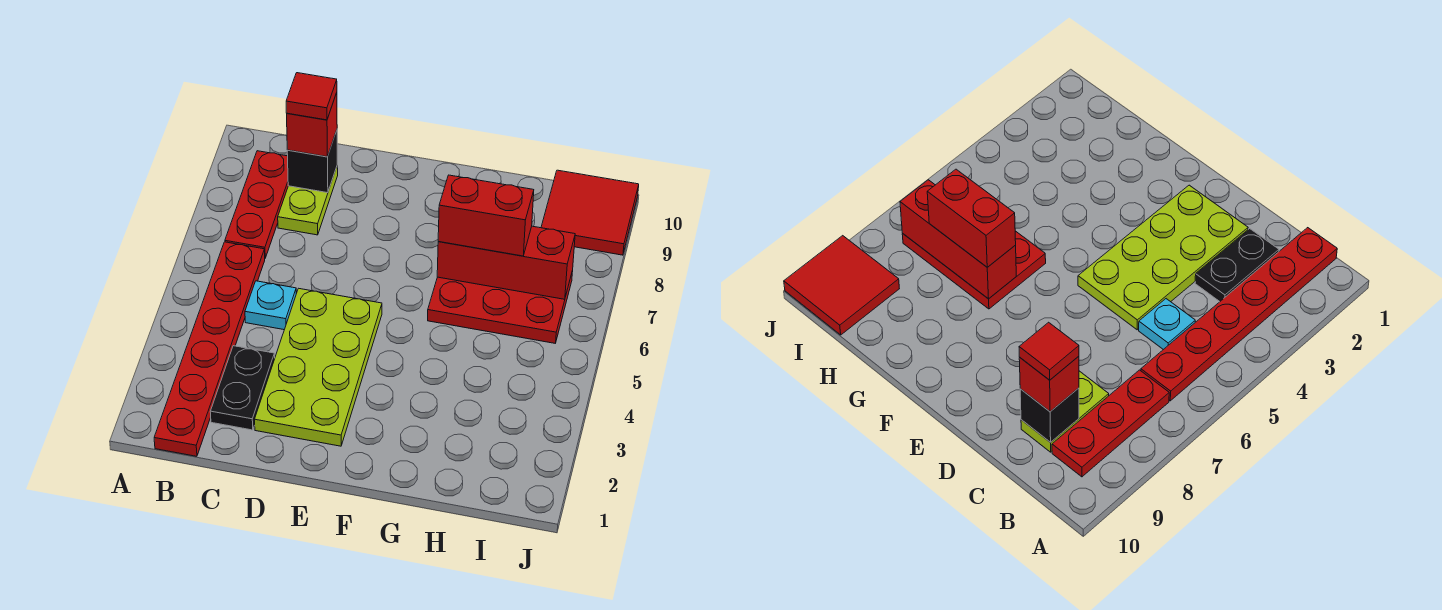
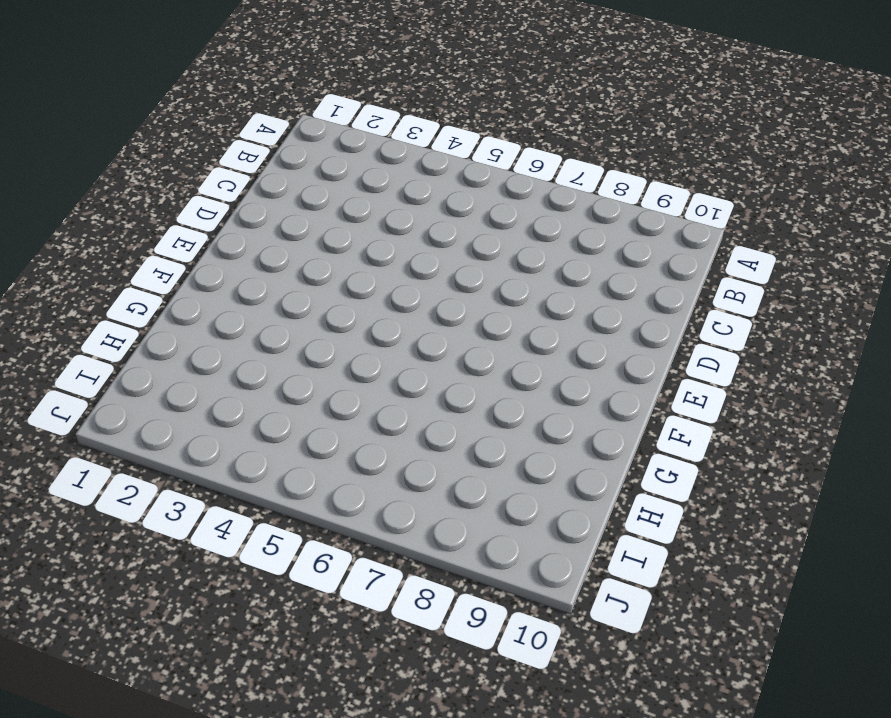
none -> red 1x6 plate [154,242,265,456]
none -> red 1x3 plate [225,151,288,258]
none -> black 1x2 plate [210,346,275,430]

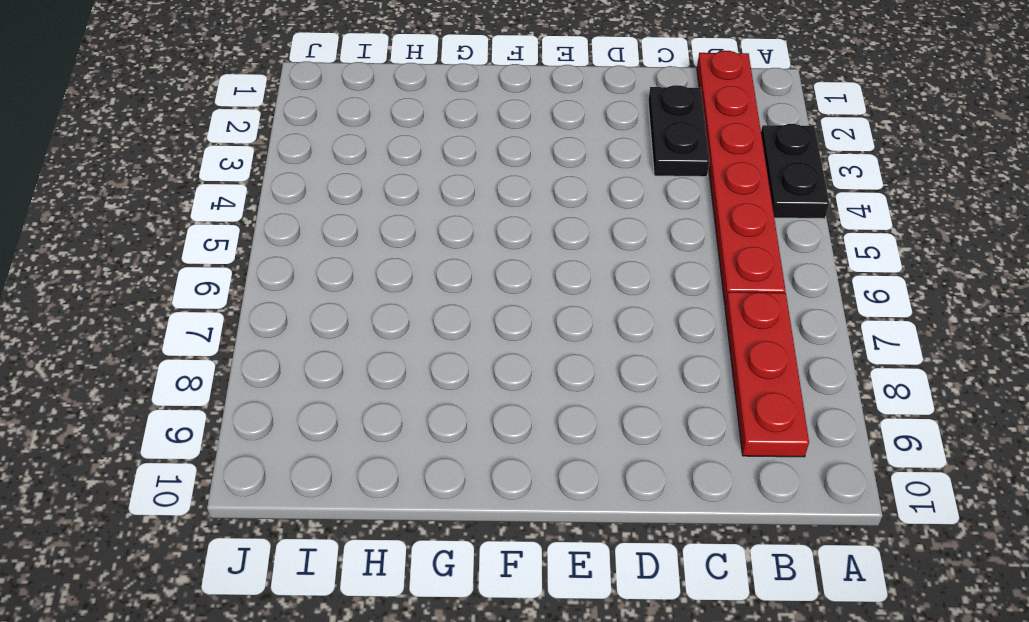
black 1x2 plate [761,124,829,219] -> none
none -> cyan 1x1 plate [245,281,296,330]
none -> lime 1x2 plate [278,167,338,235]
none -> lime 2x4 plate [255,288,382,446]

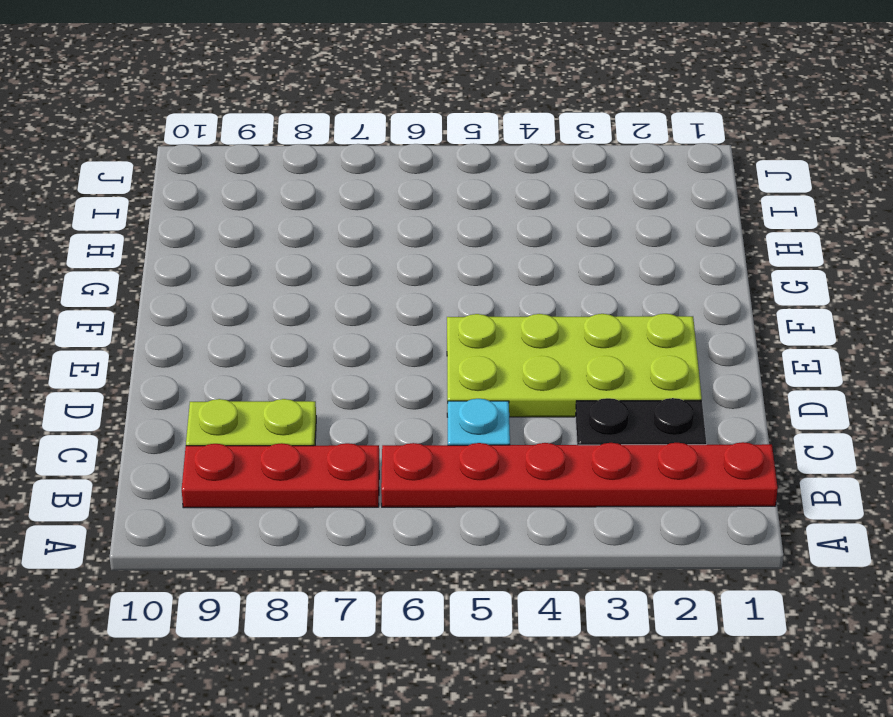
none -> red 2x3 plate [428,270,573,343]
none -> red 2x2 tile [541,170,639,255]
none -> black 1x1 brick [287,130,337,193]

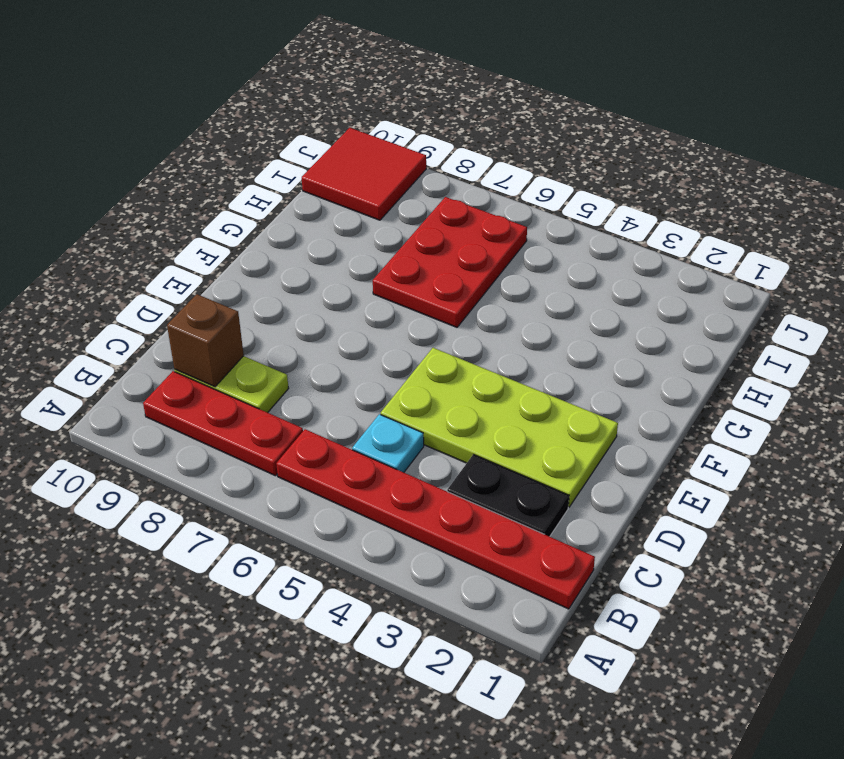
brown 1x1 brick [167,294,244,387] -> black 1x1 brick [287,130,337,193]
none -> red 1x3 brick [437,226,575,299]
none -> red 1x1 brick [287,93,337,157]
none -> red 1x2 brick [438,175,534,256]

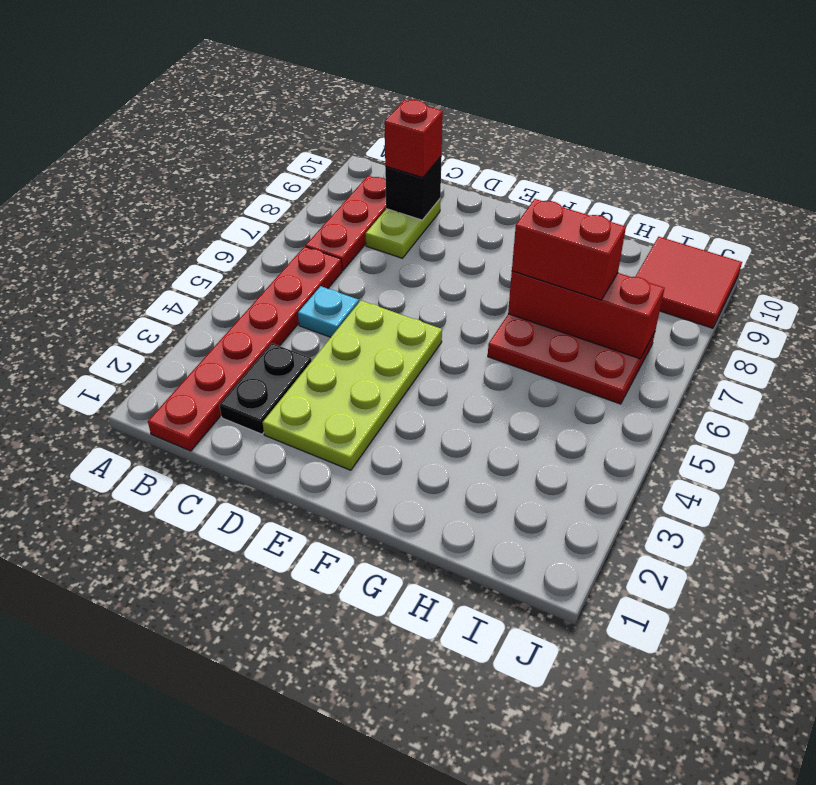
none -> red 1x1 tile [286,73,337,120]

